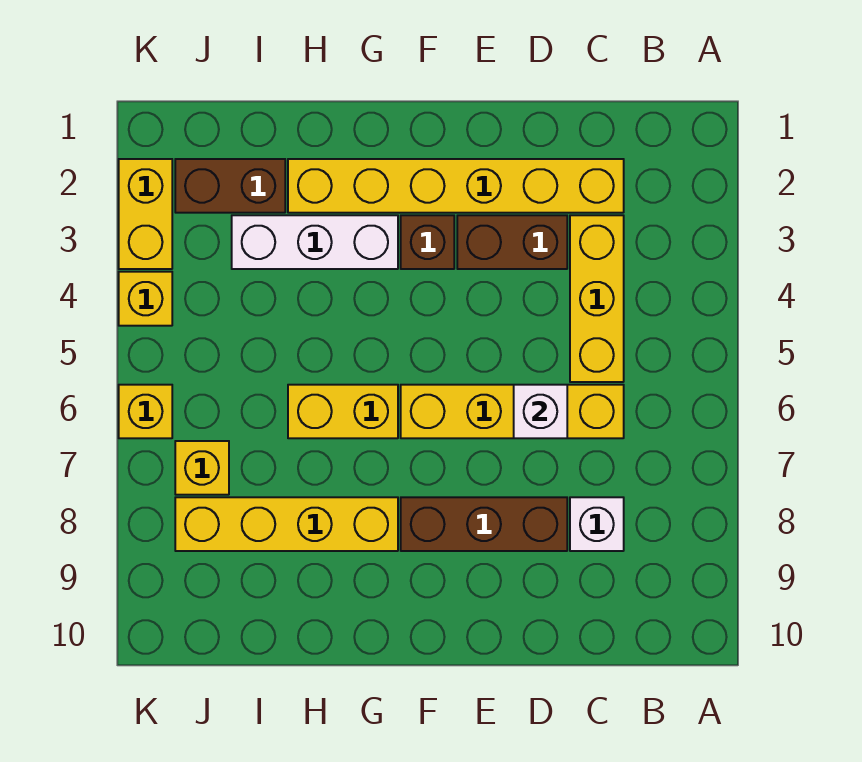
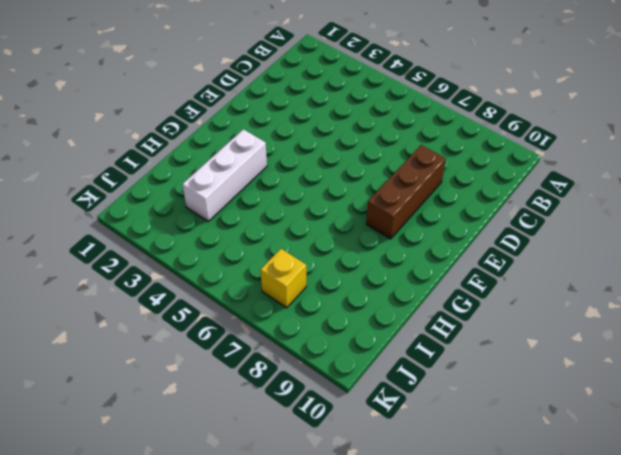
none -> yellow 1x6 brick [288,159,624,213]
none -> yellow 1x3 brick [570,215,624,382]
none -> yellow 1x4 brick [401,385,624,438]

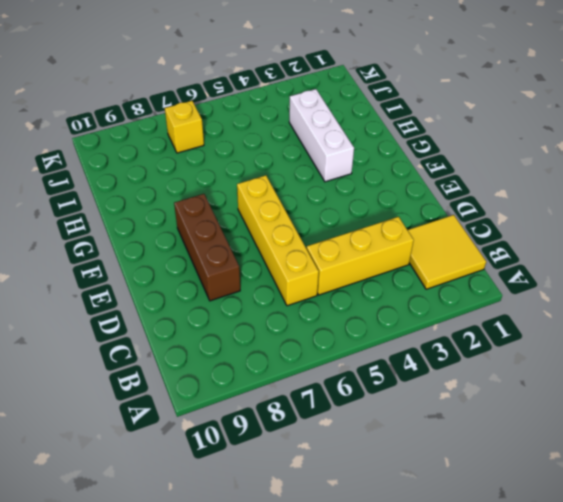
yellow 2x2 tile [408,215,486,289] -> yellow 1x6 brick [288,159,624,213]
none -> white 1x1 brick [570,497,624,551]
none -> brown 1x2 brick [457,215,567,269]
none -> brown 1x1 brick [401,215,454,269]

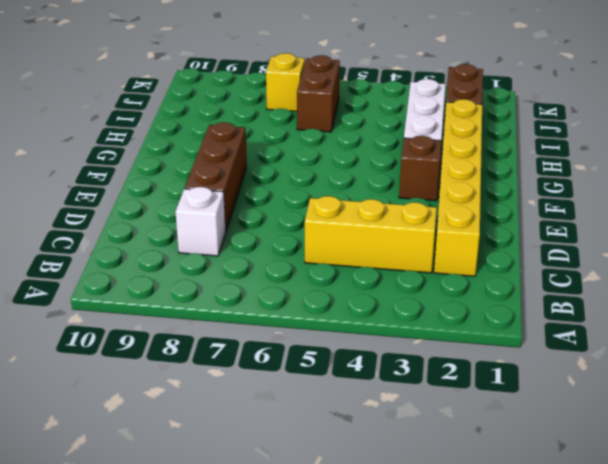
brown 1x2 brick [297,55,340,132] -> brown 1x2 brick moved to [457,215,567,269]
none -> yellow 1x4 brick [401,385,624,438]
none -> yellow 1x2 brick [288,385,398,438]
none -> yellow 1x4 brick [175,497,398,551]

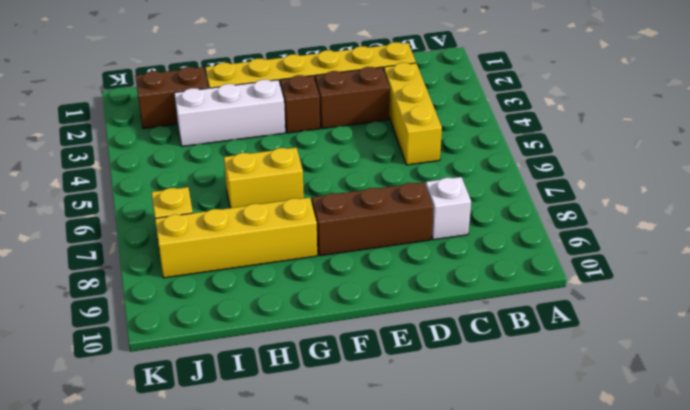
none -> yellow 1x4 brick [401,385,624,438]
none -> yellow 1x2 brick [119,159,172,269]
none -> yellow 1x1 brick [119,272,172,326]

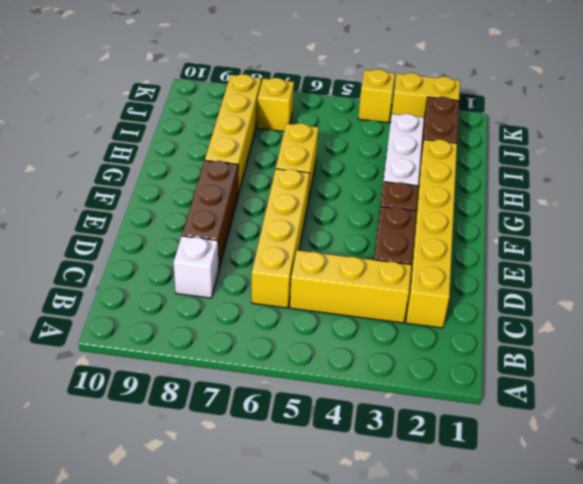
none -> yellow 1x1 brick [119,385,172,438]
none -> white 1x1 brick [514,385,567,438]

